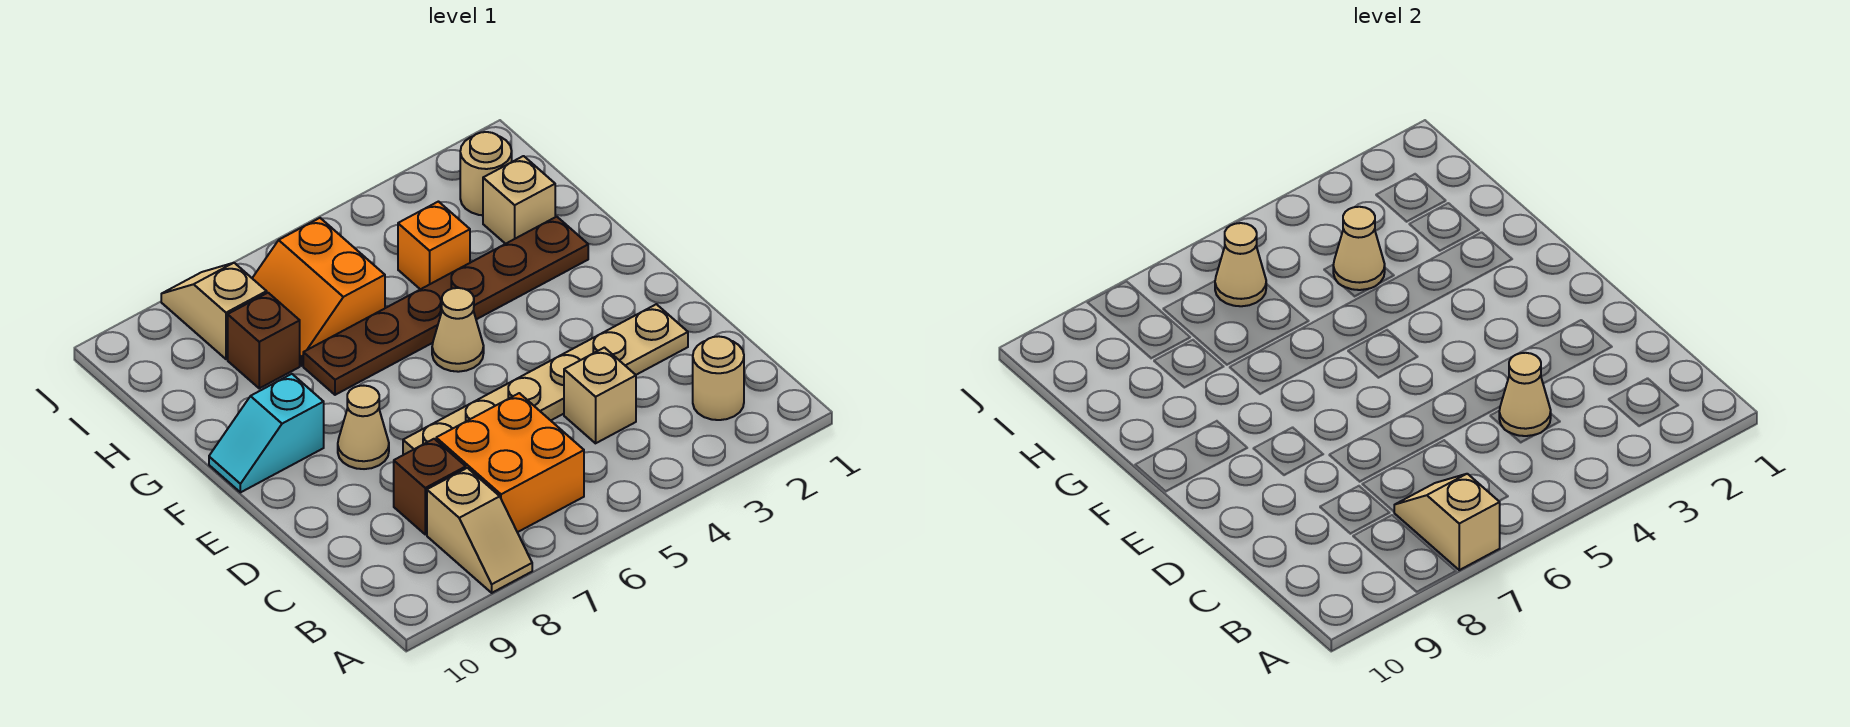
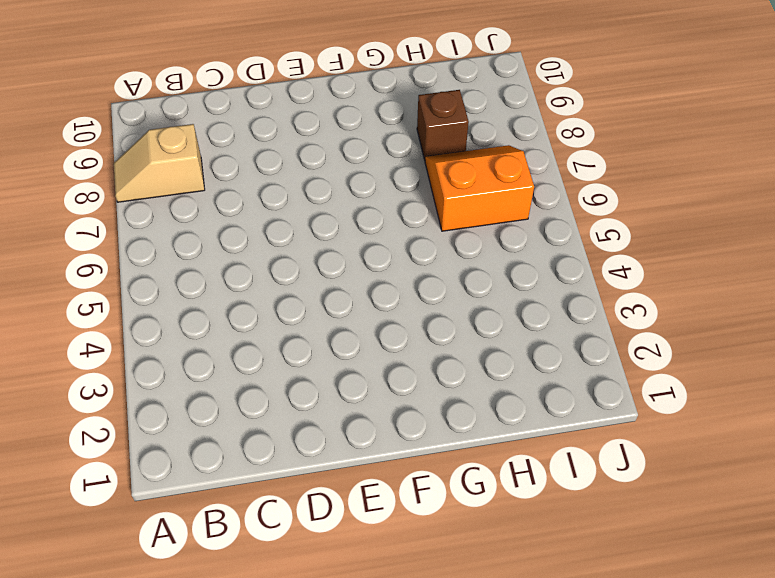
none -> tan 1x1 round brick [693,336,744,420]
none -> orange 2x2 brick [436,393,584,532]
none -> tan 1x1 brick [564,348,636,443]

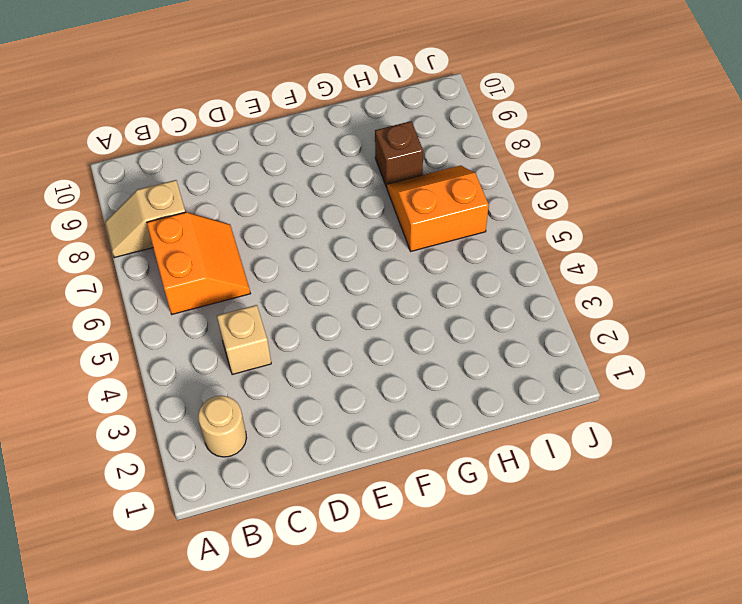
orange 2x2 slope [147,212,250,314] -> orange 2x2 brick [436,393,584,532]
none -> brown 1x1 brick [394,439,466,534]
none -> tan 1x6 plate [403,304,688,455]
none -> tan 1x1 cone [338,386,389,469]

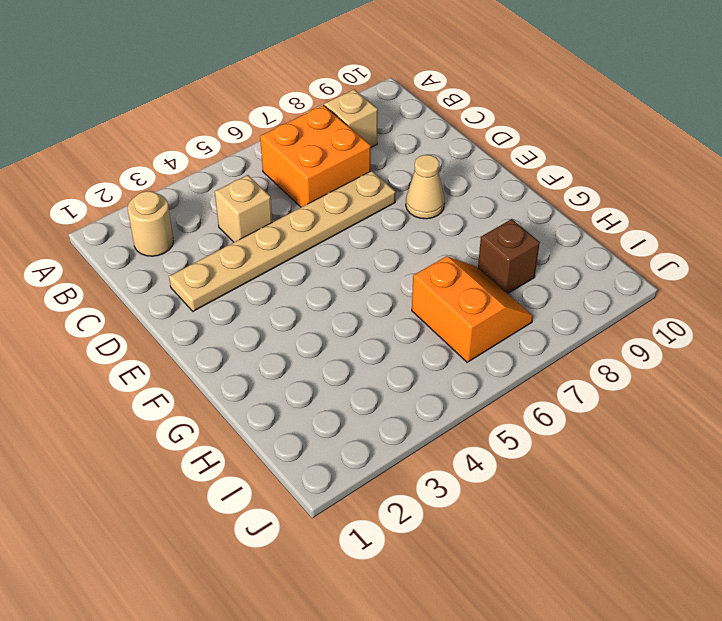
none -> brown 1x1 brick [394,439,466,534]
none -> tan 1x1 cone [432,288,484,372]
none -> cyan 1x2 slope [209,374,324,492]

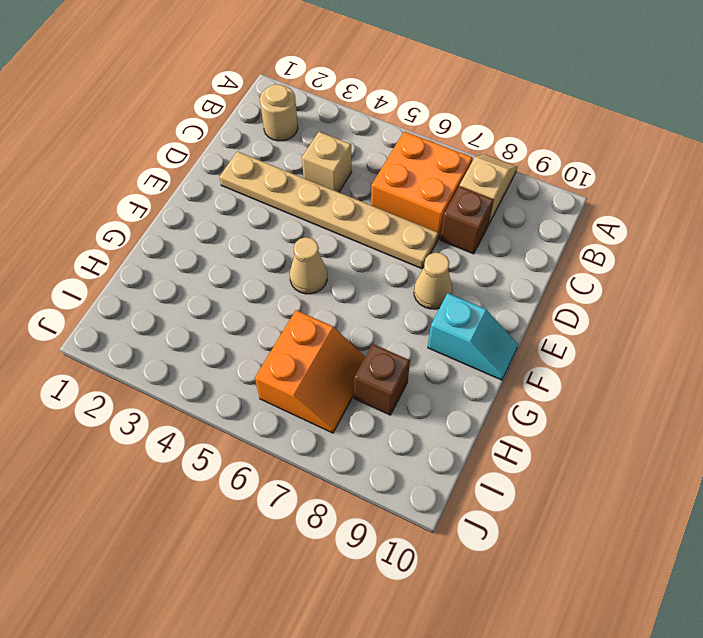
none -> brown 1x6 plate [303,217,588,395]
none -> tan 1x1 brick [483,156,555,244]
none -> orange 1x1 brick [398,202,470,289]

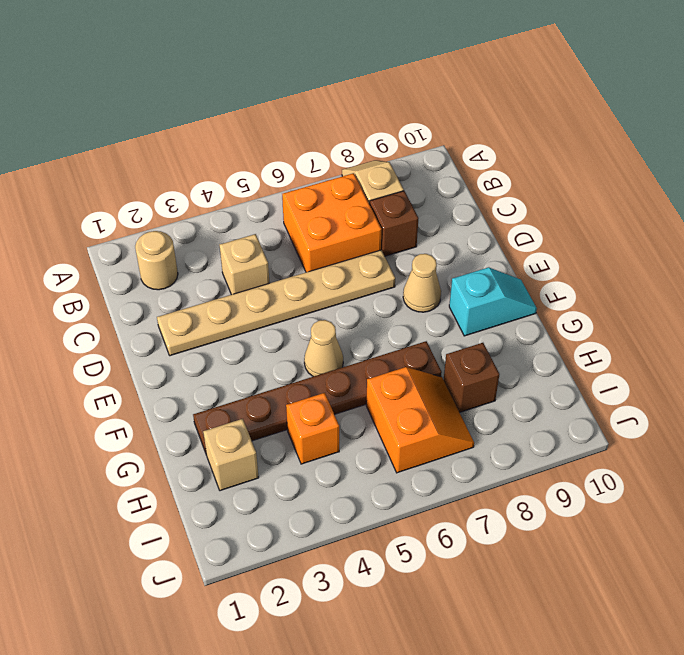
none -> tan 1x1 round brick [460,132,512,215]
none -> tan 1x2 slope [161,263,267,359]
none -> tan 1x2 slope [1394,474,1500,570]

